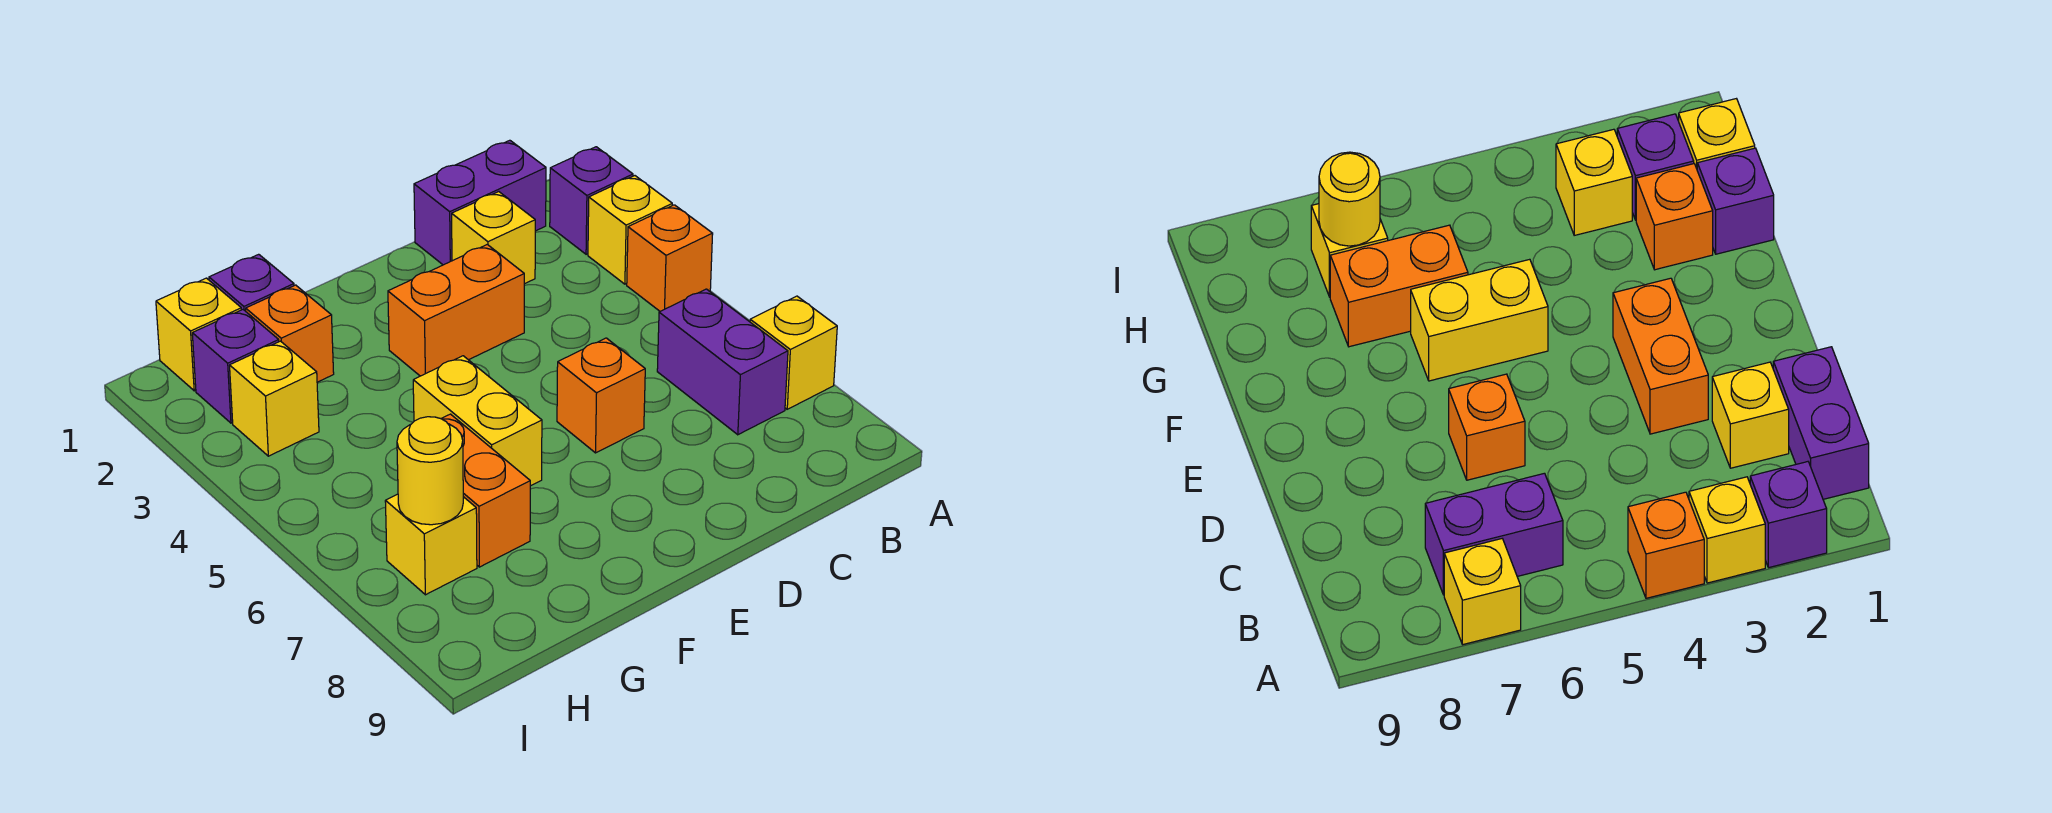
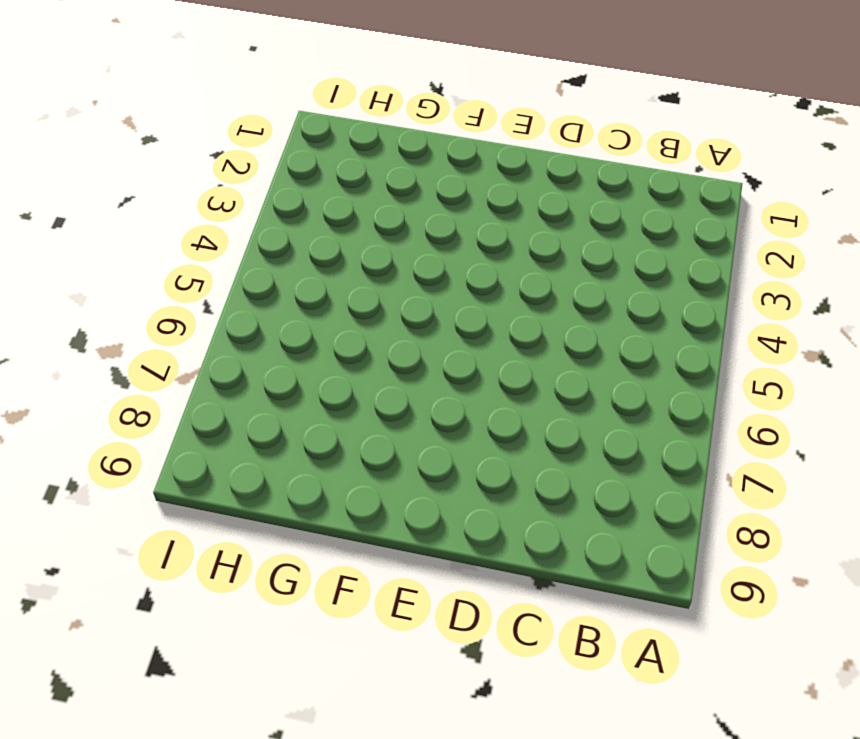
none -> purple 1x1 brick [550,147,633,254]
none -> yellow 1x1 brick [588,176,672,284]
none -> orange 1x1 brick [627,205,713,311]

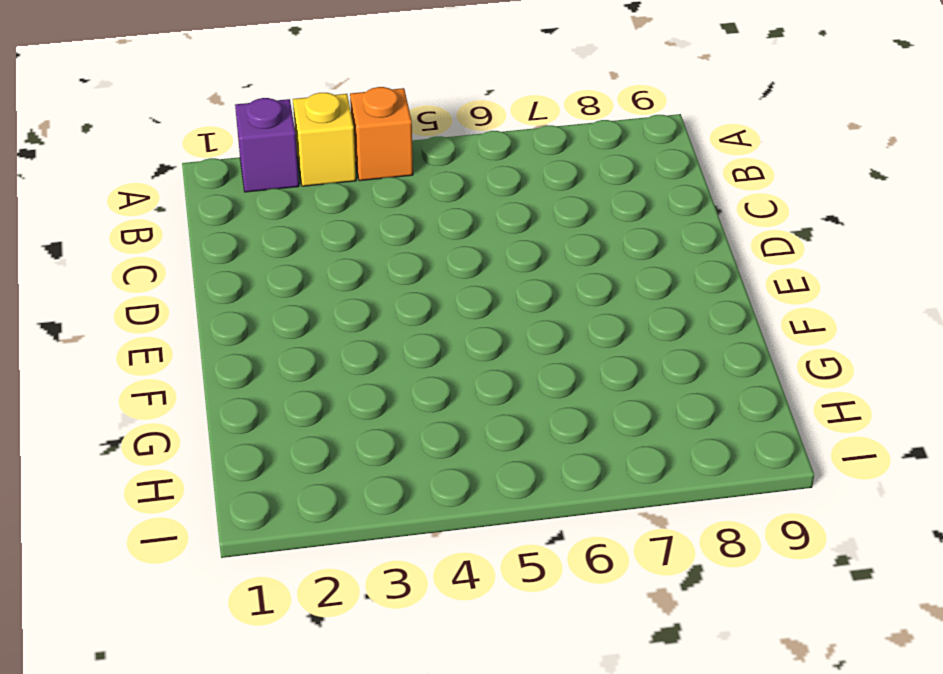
none -> yellow 1x1 brick [750,296,837,409]
none -> purple 1x2 brick [414,140,546,265]
none -> purple 1x2 brick [657,289,788,435]

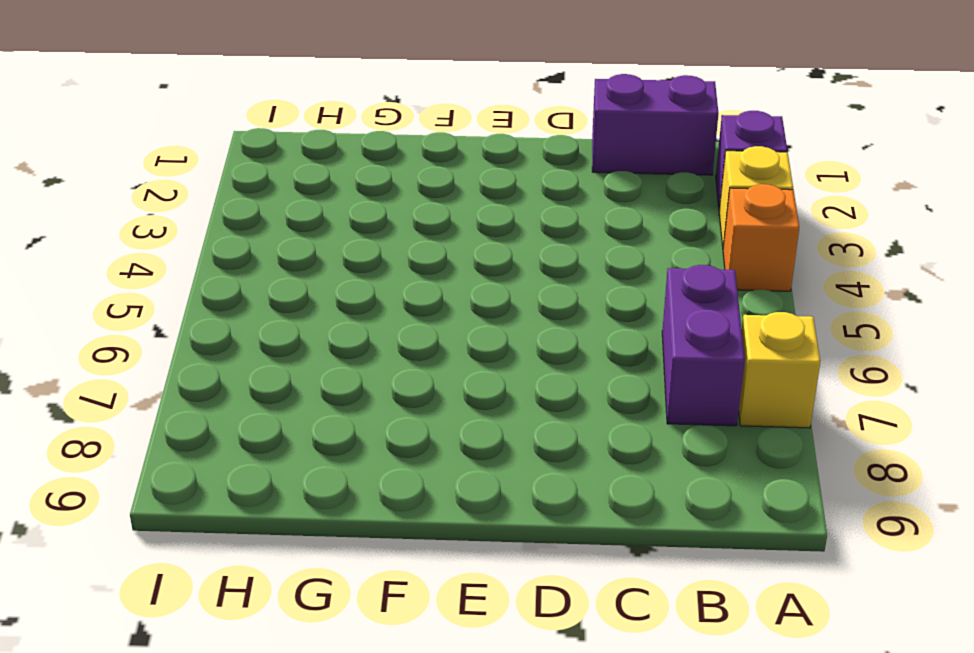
none -> yellow 1x1 brick [452,192,535,284]
none -> orange 1x2 brick [388,245,524,376]
none -> orange 1x1 brick [557,338,645,453]

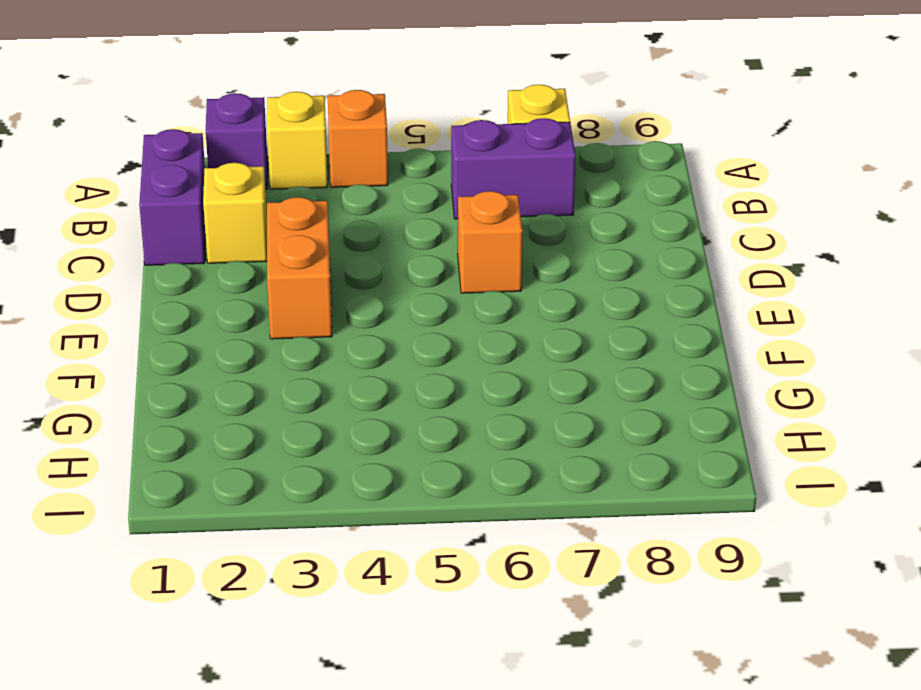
none -> yellow 1x2 brick [413,356,542,486]
none -> purple 1x1 brick [209,254,294,311]
none -> orange 1x1 brick [246,285,334,382]

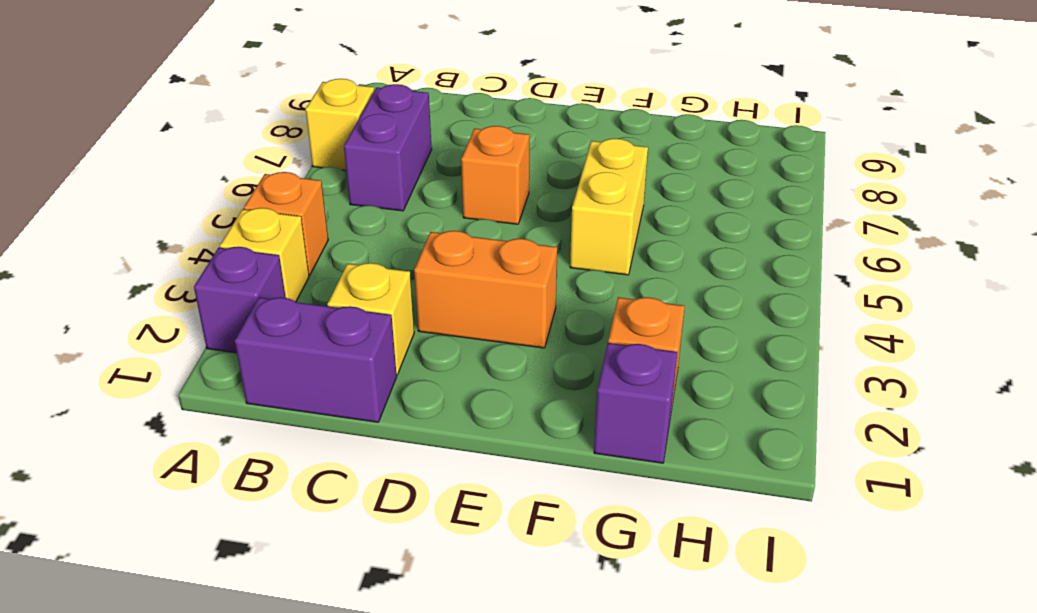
none -> orange 1x2 brick [441,414,530,567]
none -> yellow 1x1 brick [156,278,241,391]
none -> purple 1x1 brick [192,310,279,423]

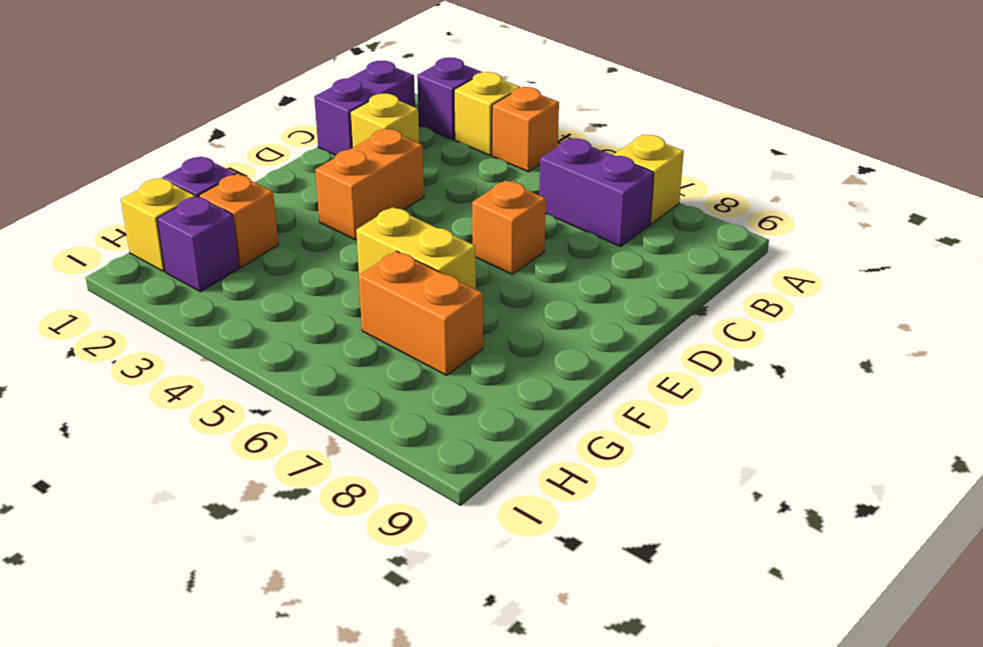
none -> yellow 1x1 brick [230,341,319,456]
none -> yellow 1x1 brick [385,494,477,595]
none -> yellow 1x1 round brick [397,417,463,525]

